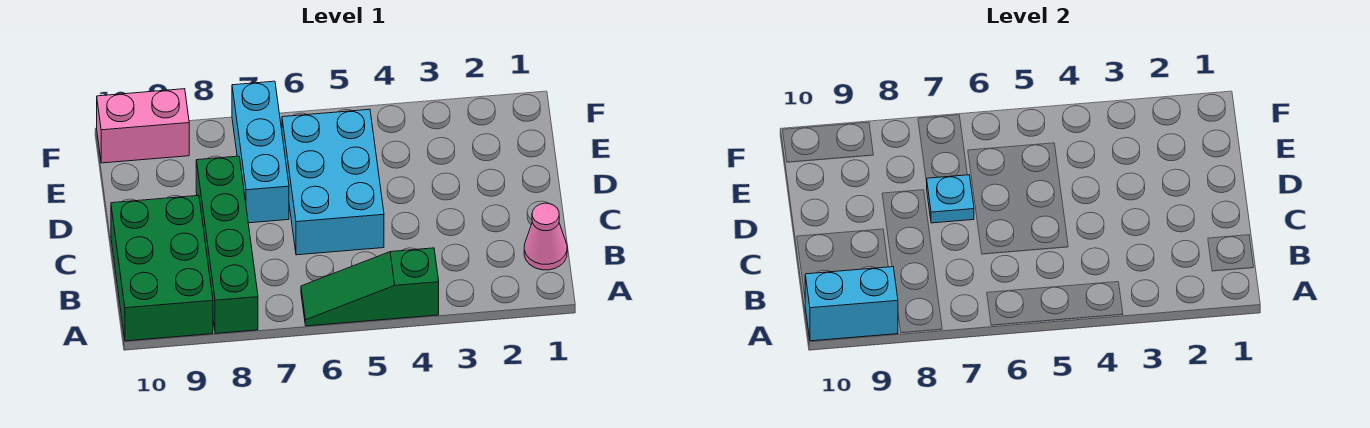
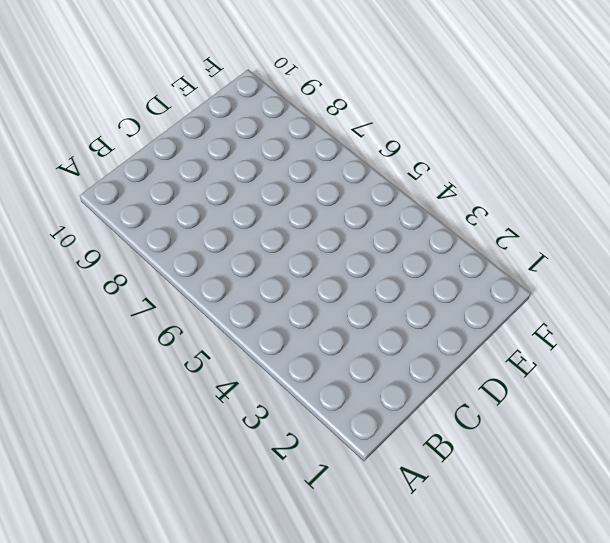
none -> green 1x3 slope [301,248,439,326]
none -> green 1x4 brick [196,156,258,333]

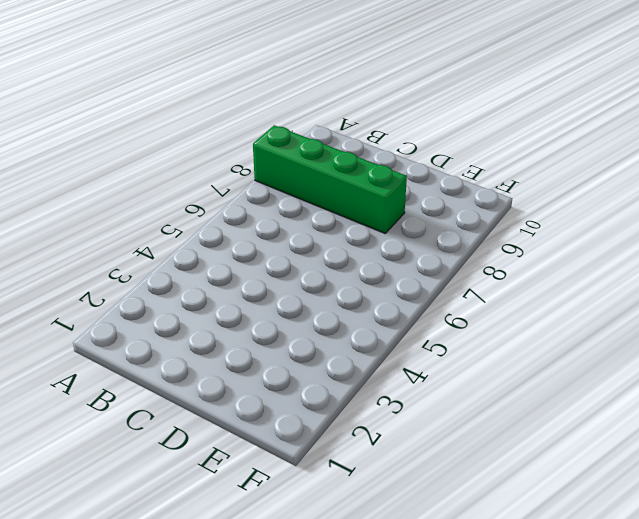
none -> green 1x3 slope [301,248,439,326]
none -> green 2x3 brick [111,196,213,341]

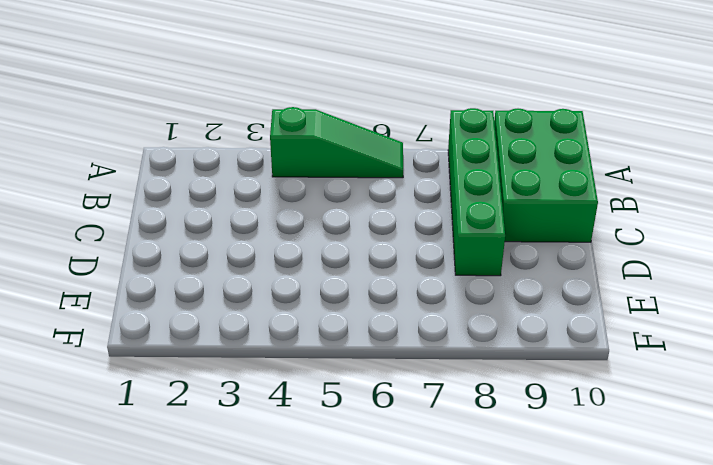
none -> pink 1x1 cone [524,203,567,270]
none -> cyan 2x3 brick [282,109,384,255]

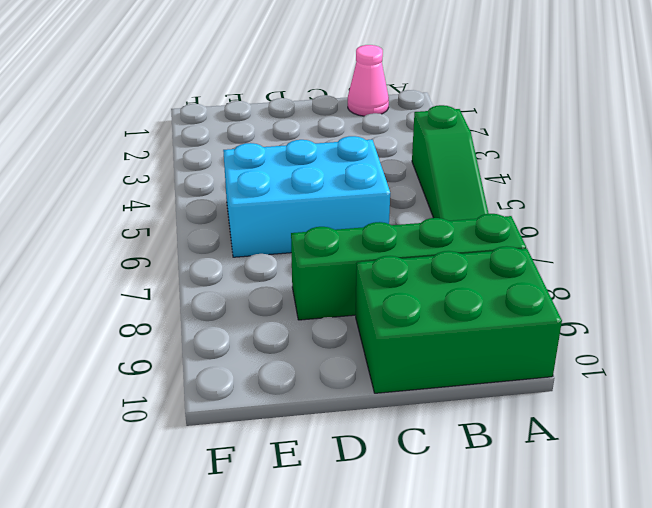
none -> cyan 1x3 brick [232,81,289,223]
none -> pink 1x2 brick [97,89,189,163]

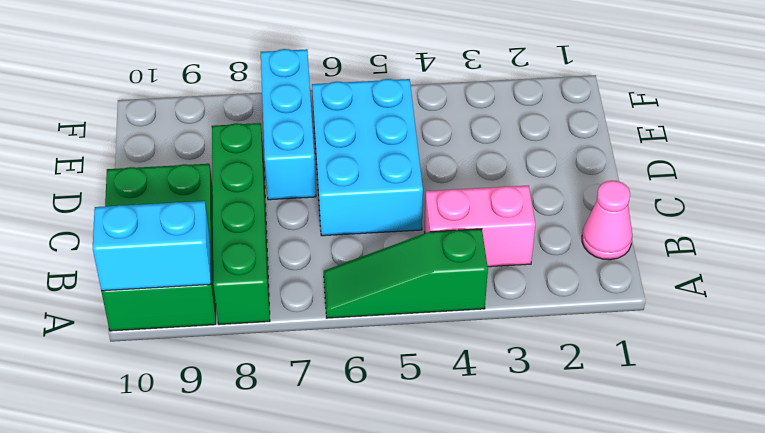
pink 1x2 brick [425,185,535,267] -> pink 1x2 brick moved to [97,89,189,163]
none -> cyan 1x1 plate [926,175,974,223]

